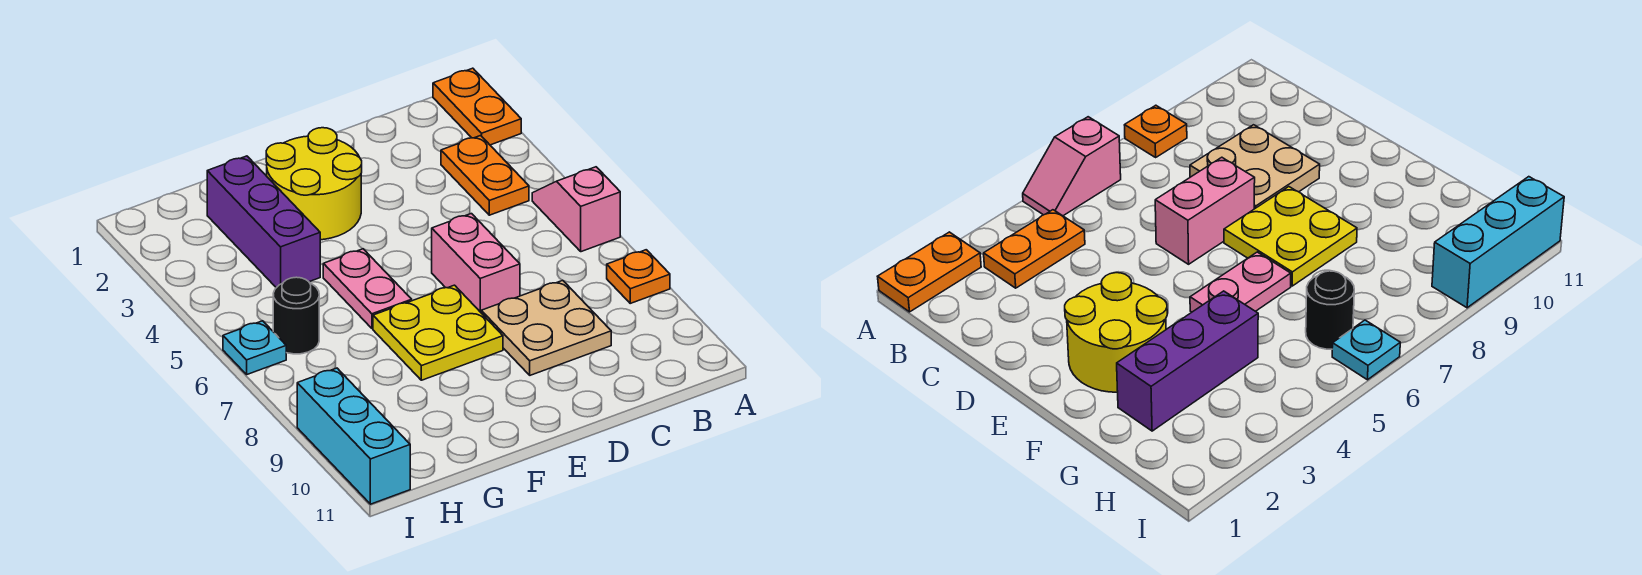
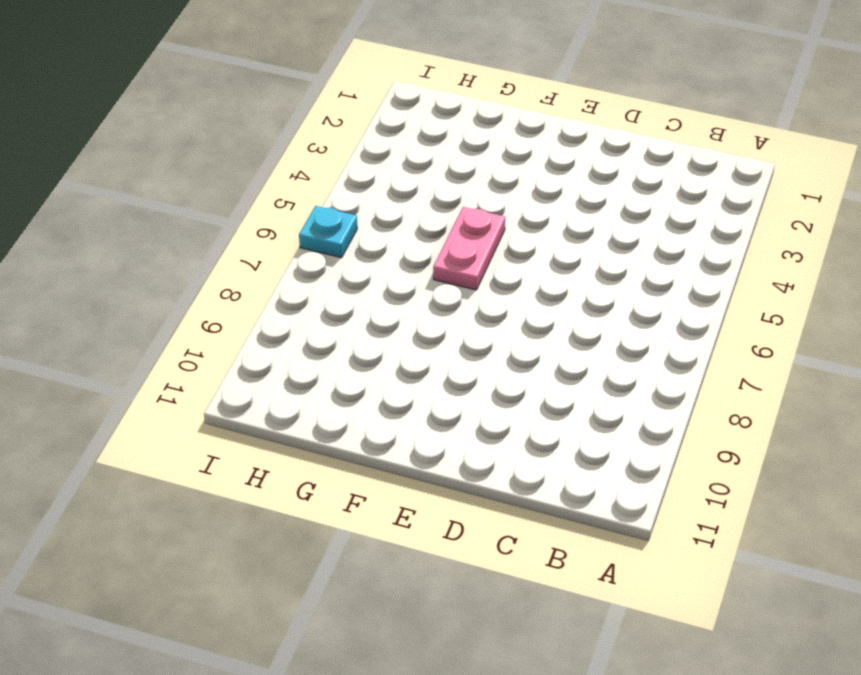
none -> orange 1x2 plate [433,68,521,145]
none -> pink 1x2 slope [532,167,620,252]
none -> orange 1x1 plate [607,250,670,303]

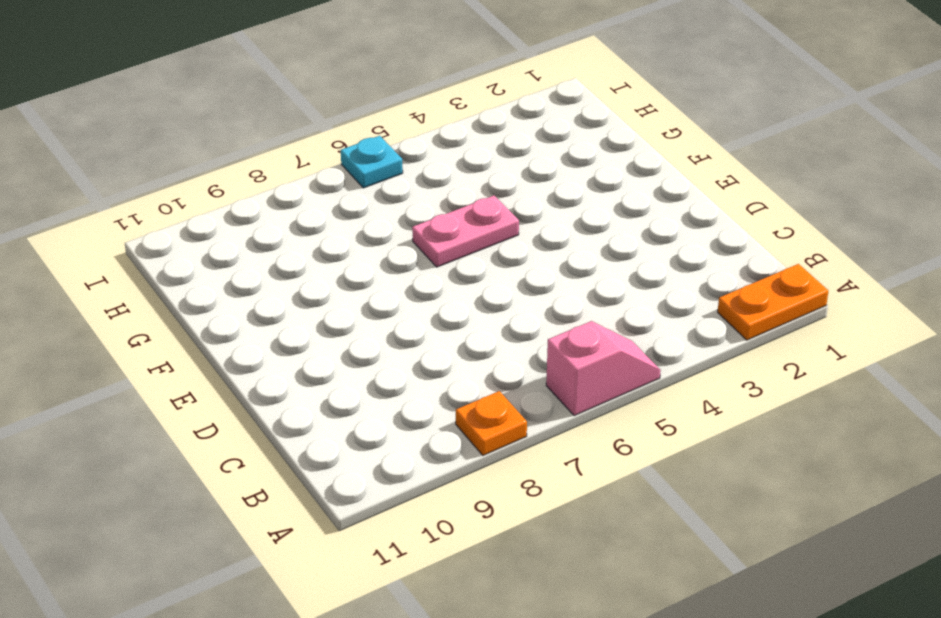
none -> orange 1x2 plate [441,136,529,215]
none -> tan 2x2 plate [481,280,611,375]
none -> pink 1x2 brick [432,214,520,312]

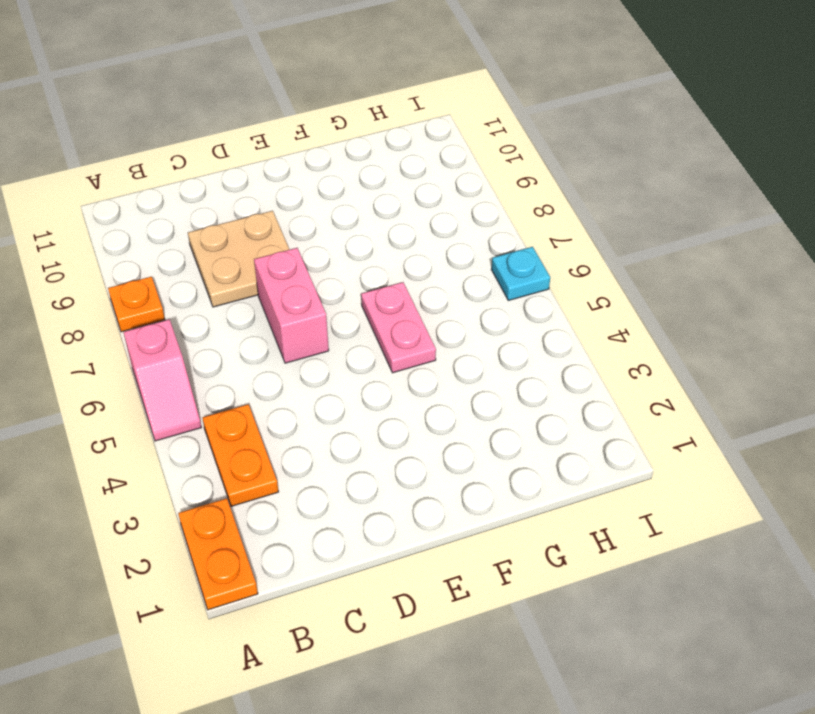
none -> yellow 2x2 round brick [266,128,362,240]
none -> yellow 2x2 plate [373,285,503,380]
none -> purple 1x3 brick [207,156,320,288]

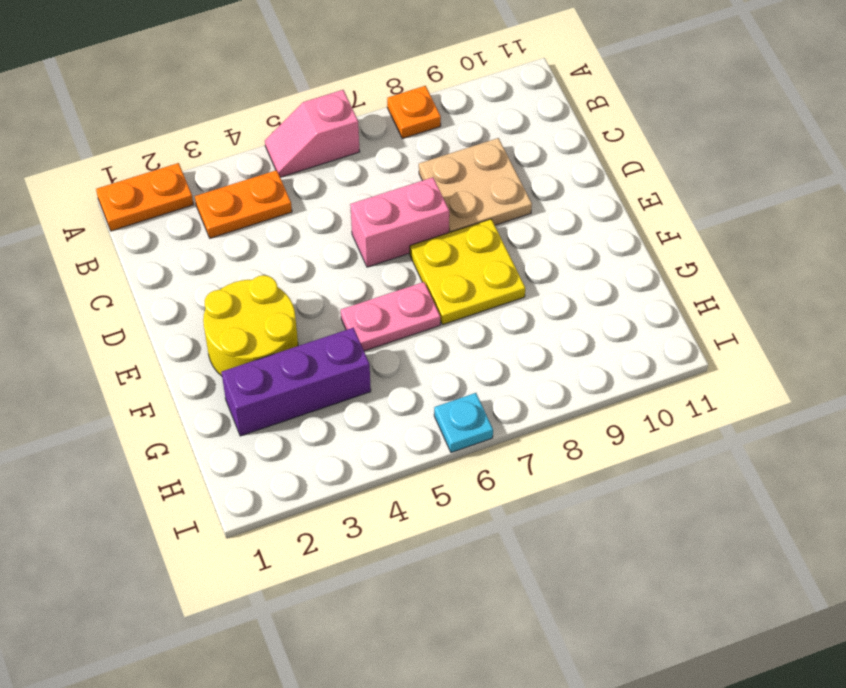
none -> black 1x1 round brick [273,277,319,354]
none -> cyan 1x3 brick [297,368,410,504]

